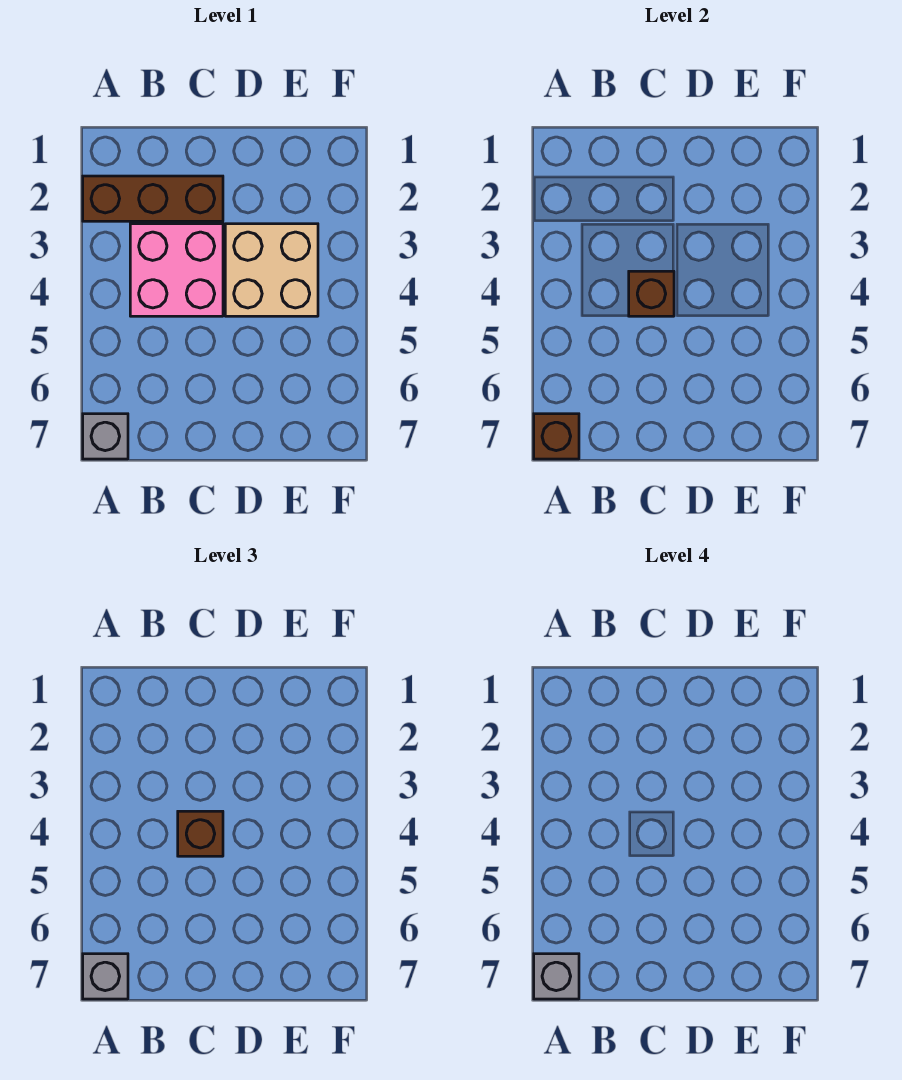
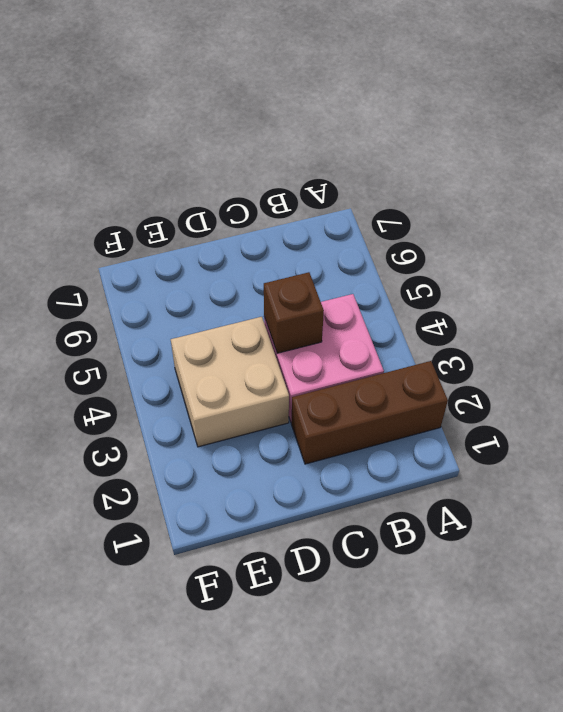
none -> grey 1x1 brick [83,414,128,459]
none -> brown 1x1 brick [534,414,579,459]

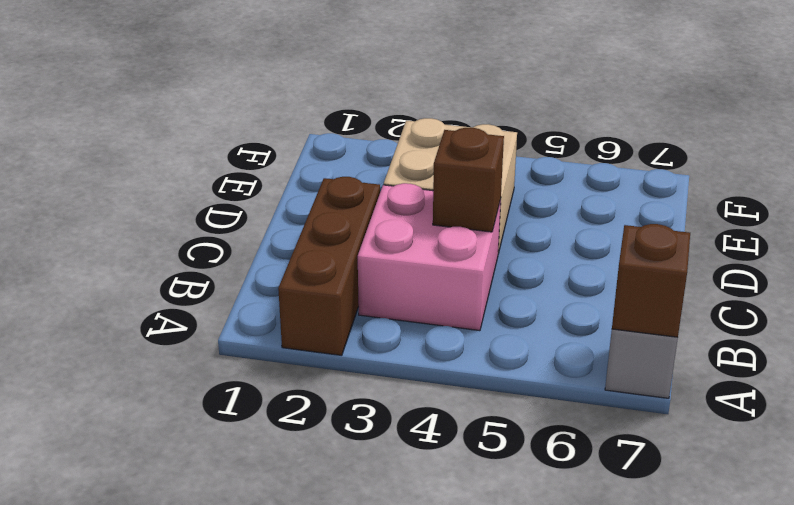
none -> grey 1x1 brick [83,954,128,999]
none -> brown 1x1 brick [178,811,223,856]

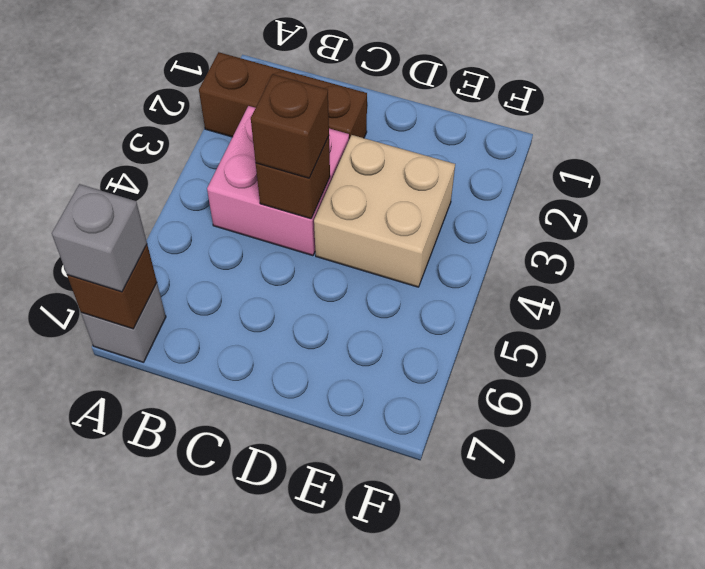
none -> grey 1x1 brick [534,954,579,999]

